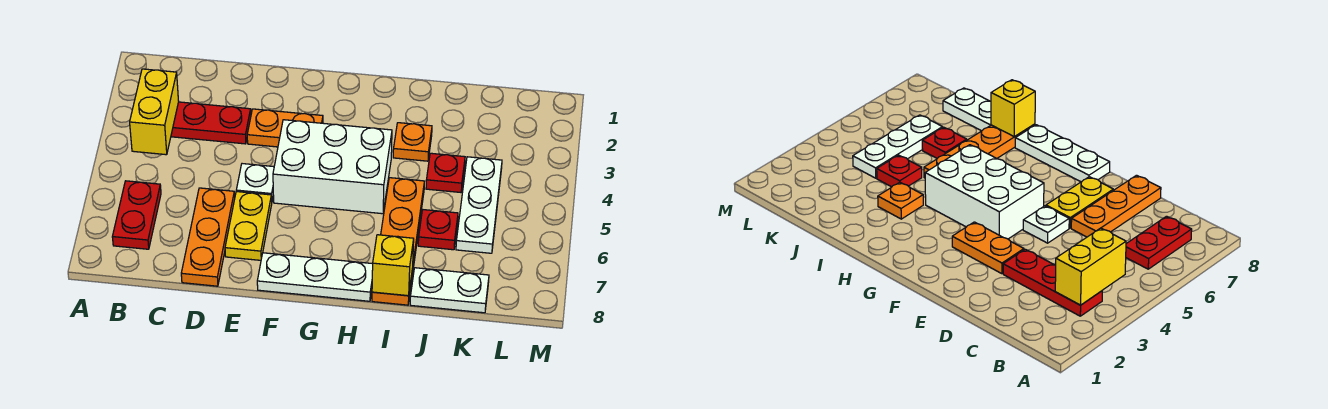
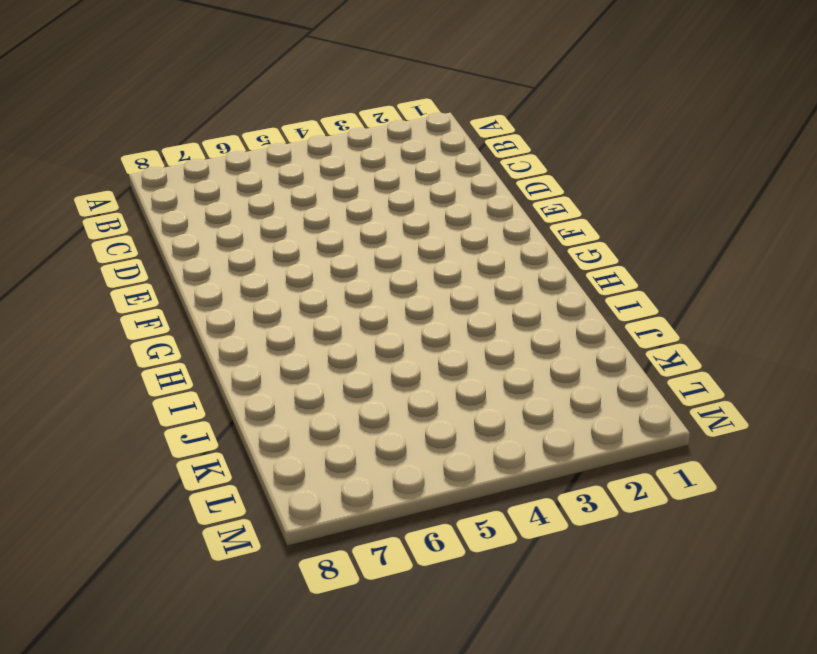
none -> red 1x3 plate [171,102,251,144]
none -> red 1x2 plate [112,181,161,249]
none -> orange 1x3 plate [181,188,235,286]

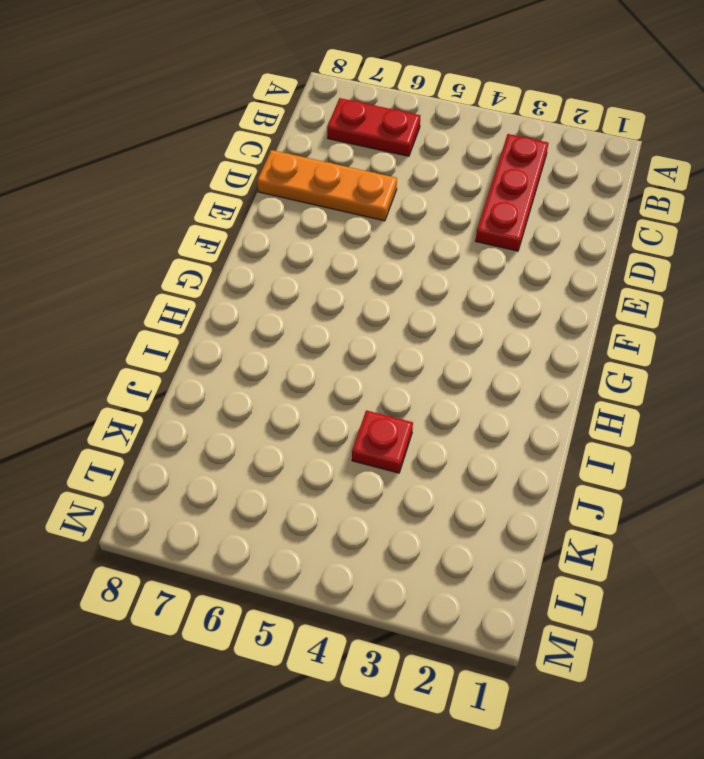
none -> orange 1x2 plate [247,109,323,147]
none -> white 1x1 plate [236,164,274,200]
none -> yellow 1x2 plate [225,192,272,260]

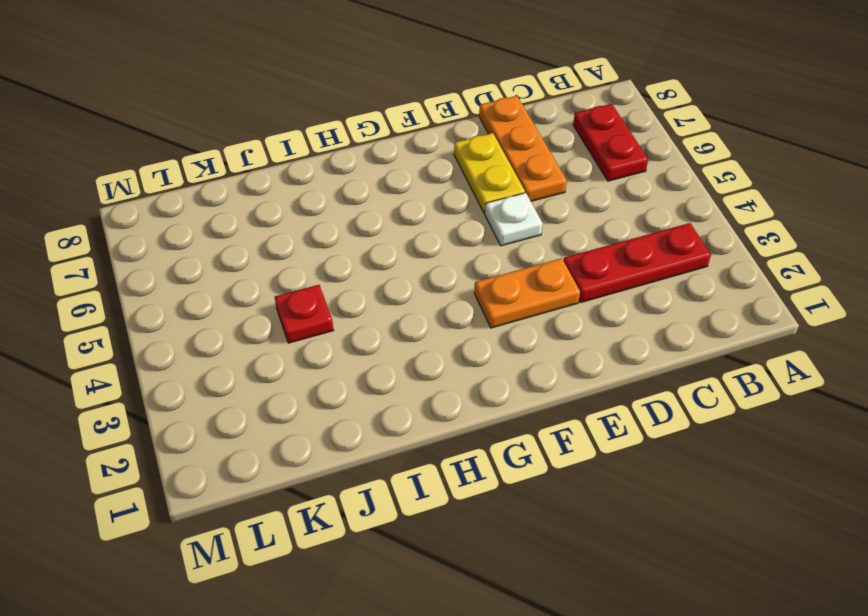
none -> white 2x3 brick [273,120,392,214]
none -> white 1x3 plate [257,253,373,301]
none -> orange 1x1 plate [393,123,432,161]

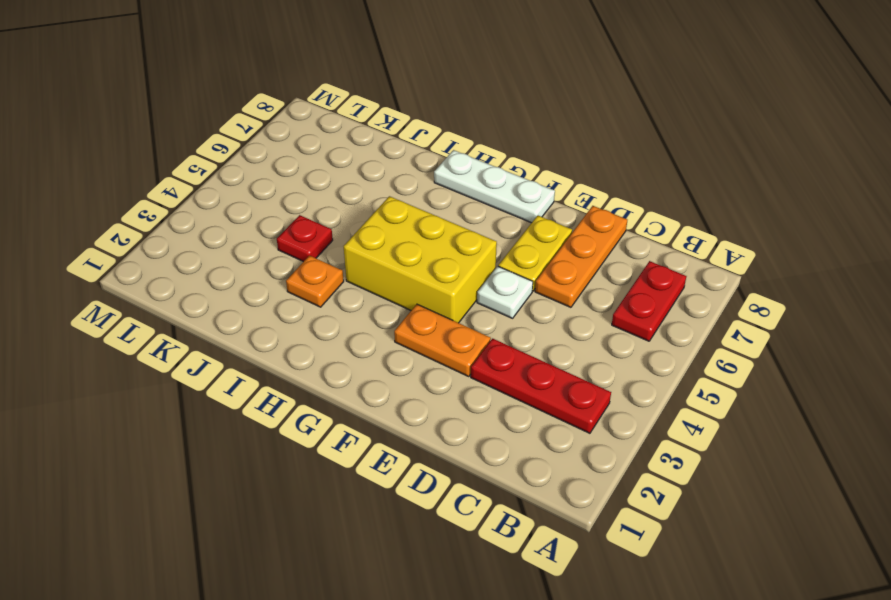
yellow 2x3 brick [344,196,497,323] -> white 2x3 brick [273,120,392,214]
none -> orange 1x4 plate [372,178,424,305]
none -> red 1x1 plate [418,210,458,250]
none -> white 1x2 plate [410,268,489,313]

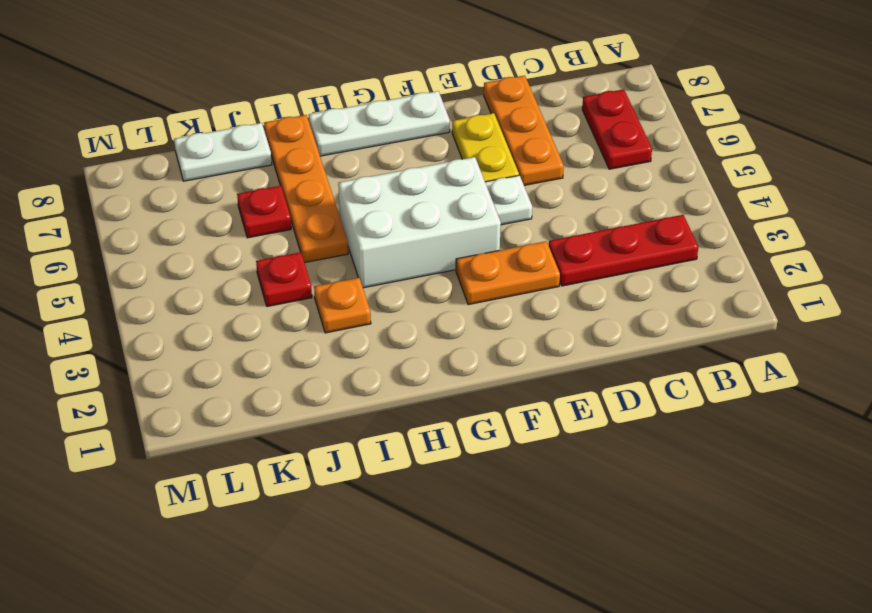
none -> white 1x3 plate [456,157,502,253]
none -> yellow 1x2 brick [130,69,179,155]
none -> yellow 1x1 brick [372,235,414,296]

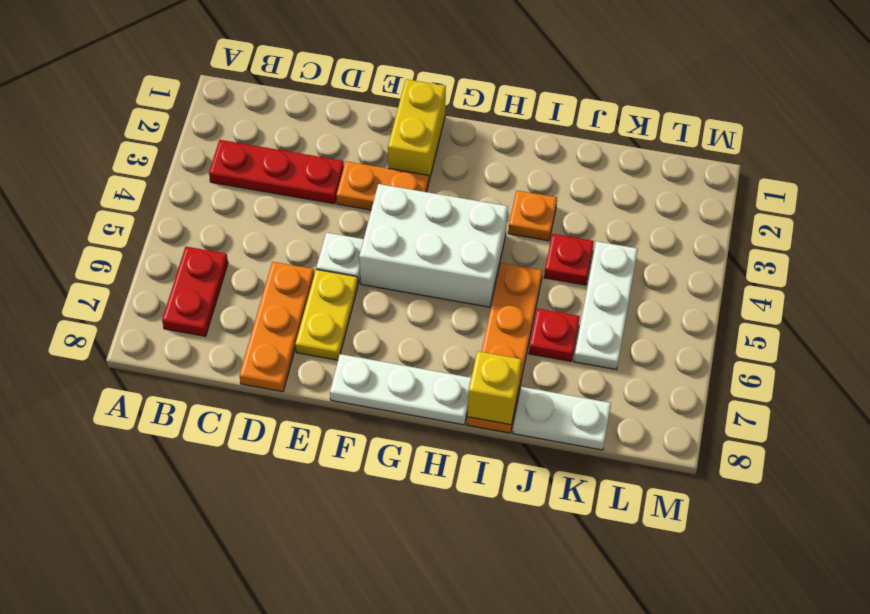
yellow 1x2 brick [388,79,446,183] -> yellow 1x2 brick moved to [130,69,179,155]

